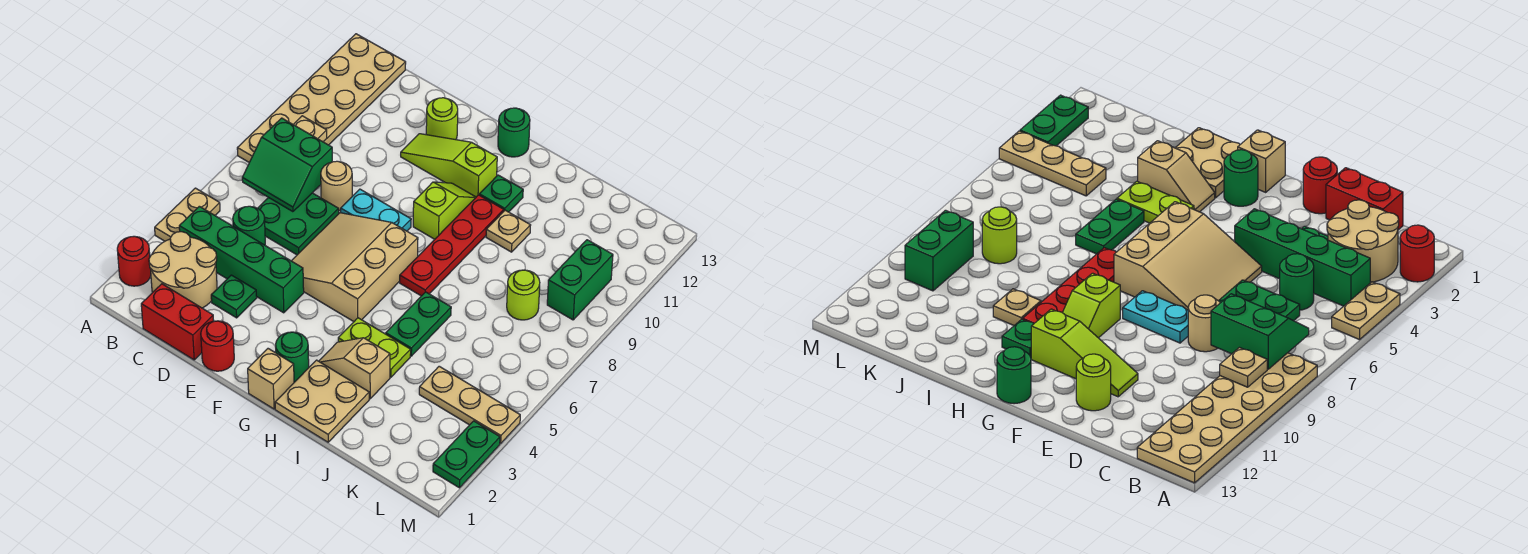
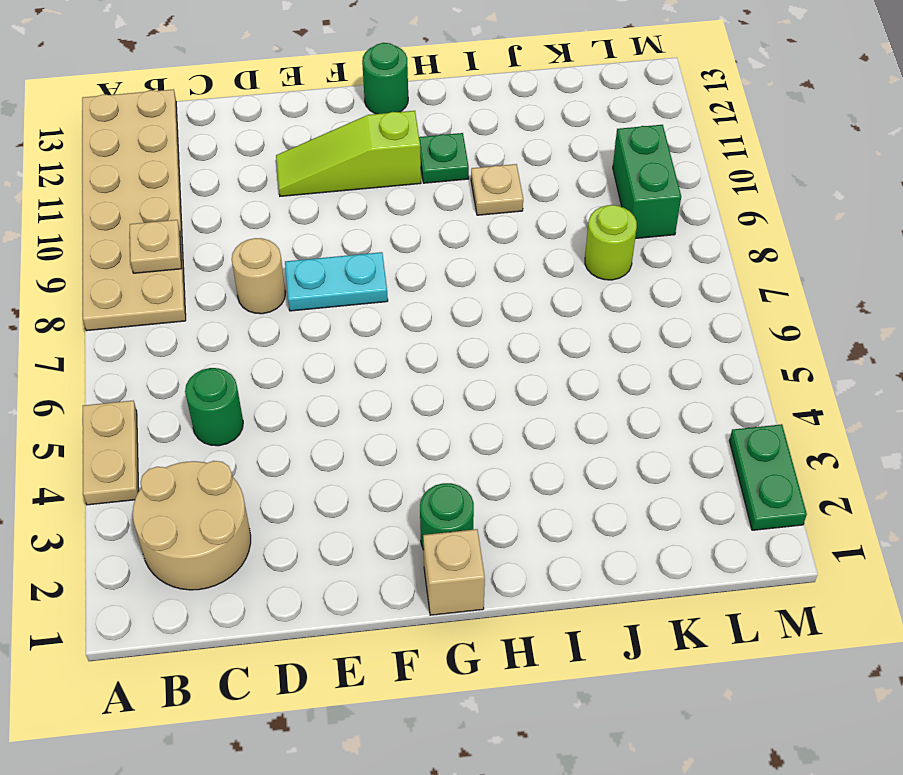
none -> red 1x1 round brick [117,236,151,286]
none -> green 1x4 brick [179,206,304,313]
none -> red 1x2 brick [141,284,214,360]
none -> green 2x2 plate [258,193,339,255]

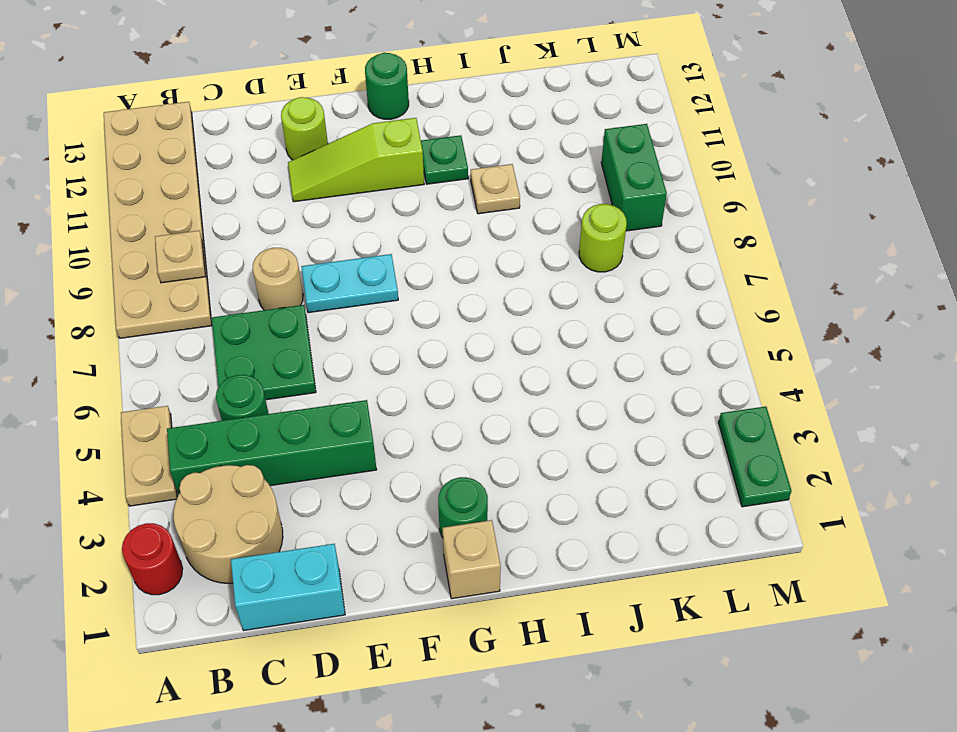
cyan 1x2 brick [231,544,345,631] -> red 1x2 brick [141,284,214,360]
none -> green 1x1 plate [211,275,257,318]
none -> red 1x1 round brick [201,321,234,371]
none -> tan 3x3 slope [292,213,418,322]
none -> lime 1x2 slope [413,182,476,239]

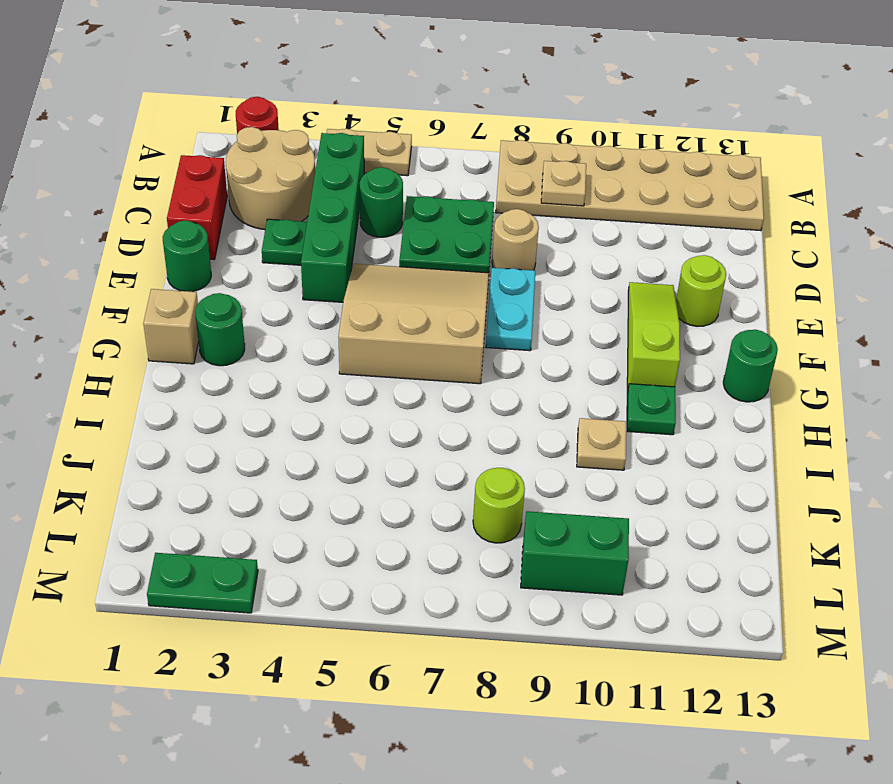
green 1x1 round brick [163,220,211,292] -> red 1x1 round brick [201,321,234,371]
none -> lime 1x2 slope [413,182,476,239]
none -> tan 2x2 plate [275,360,369,442]
none -> tan 1x2 slope [319,338,390,399]
none -> lime 1x2 plate [338,318,411,377]

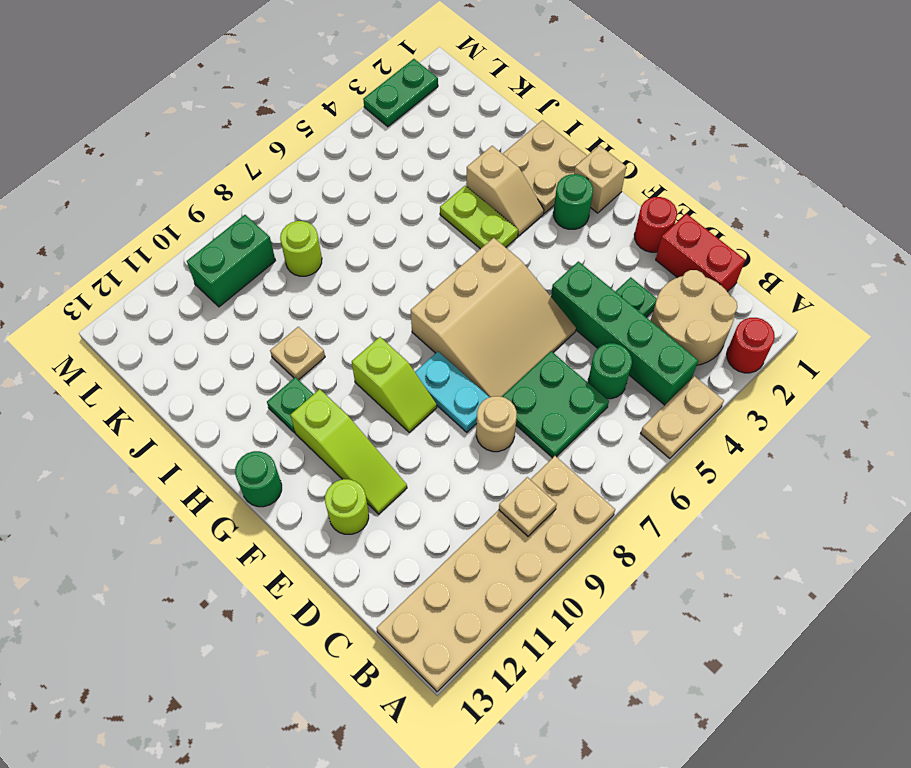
lime 1x2 slope [352,337,437,432] -> lime 1x2 slope turned to [413,182,476,239]
none -> red 1x4 plate [400,195,504,296]
none -> green 1x2 plate [386,292,451,356]
none -> tan 1x3 plate [419,366,520,443]
none -> green 2x2 slope [242,118,332,212]

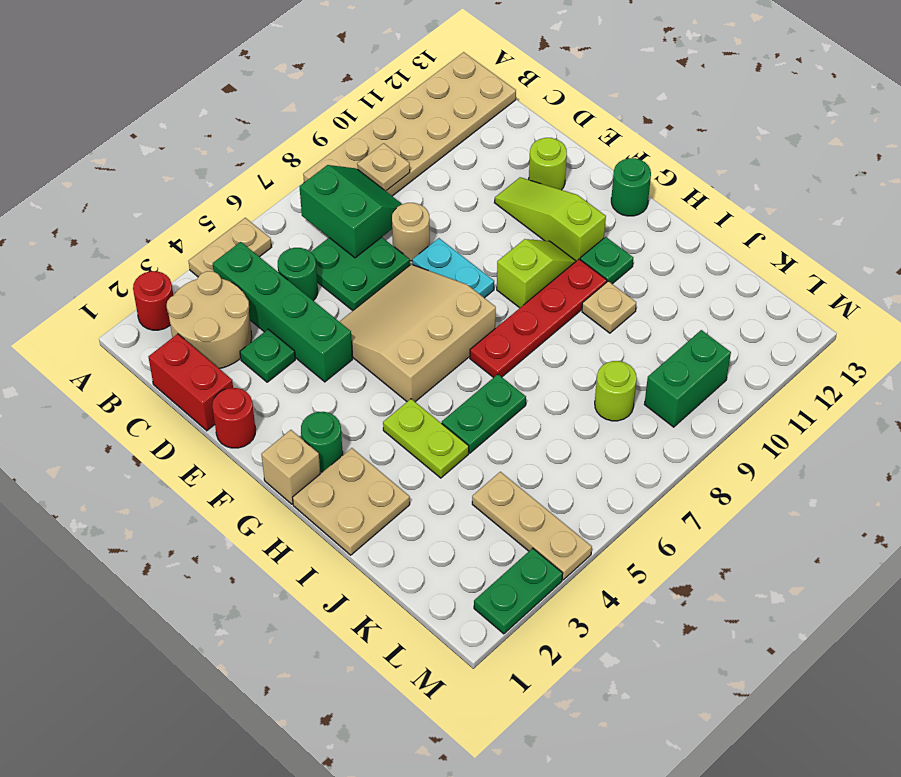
green 2x2 slope [300,165,402,258] -> green 2x2 slope turned to [242,118,332,212]
none -> tan 1x2 slope [319,338,390,399]

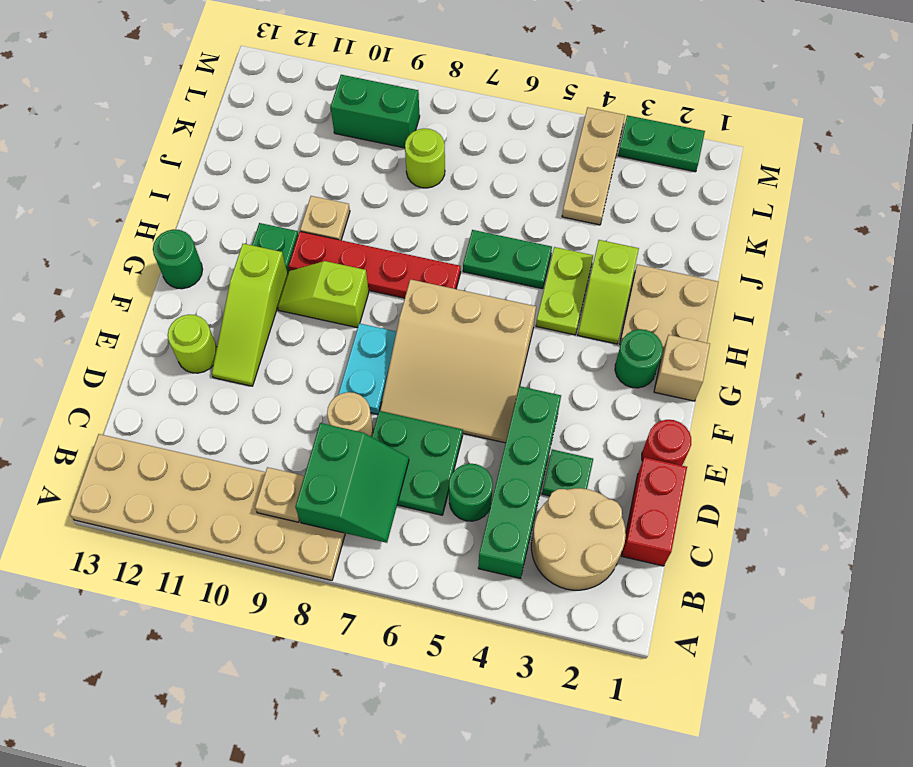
lime 1x2 slope [578,240,639,344] -> tan 1x2 slope [319,338,390,399]
none -> red 1x1 round brick [117,236,151,286]
none -> tan 1x2 plate [155,188,220,241]

